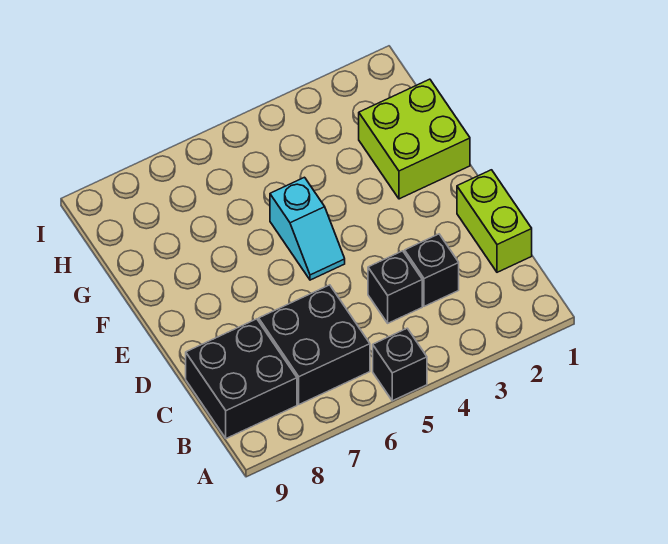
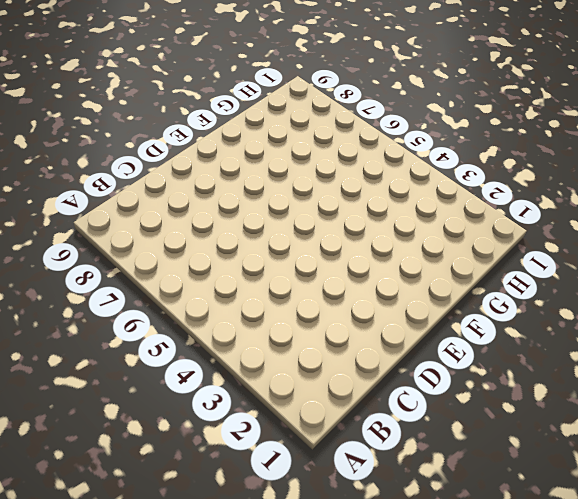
none -> black 1x1 brick [373,328,427,401]
none -> black 2x2 brick [259,285,370,404]

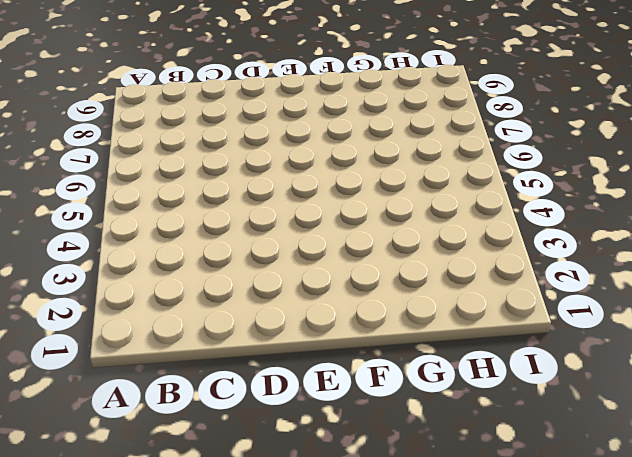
none -> black 1x1 brick [373,328,427,401]
none -> black 2x2 brick [259,285,370,404]

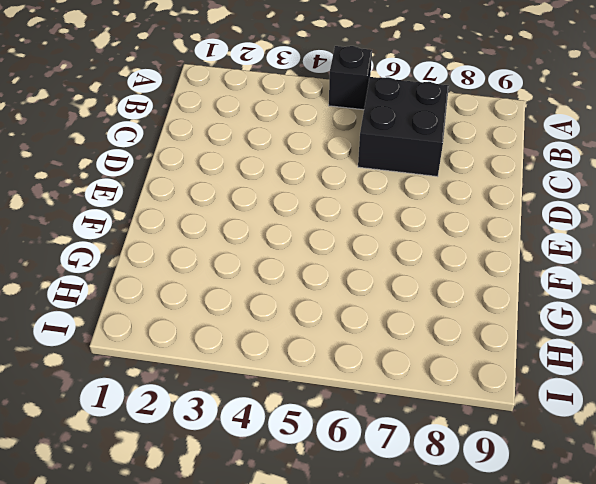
none -> black 2x2 brick [186,319,297,438]
none -> lime 1x2 brick [457,170,532,272]

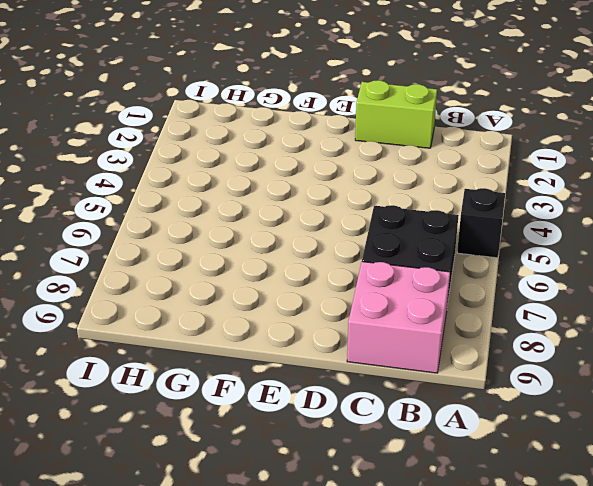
pink 2x2 brick [347,262,450,373] -> black 2x2 brick [186,319,297,438]
none -> black 1x1 brick [405,234,459,306]
none -> black 1x1 brick [368,251,422,323]

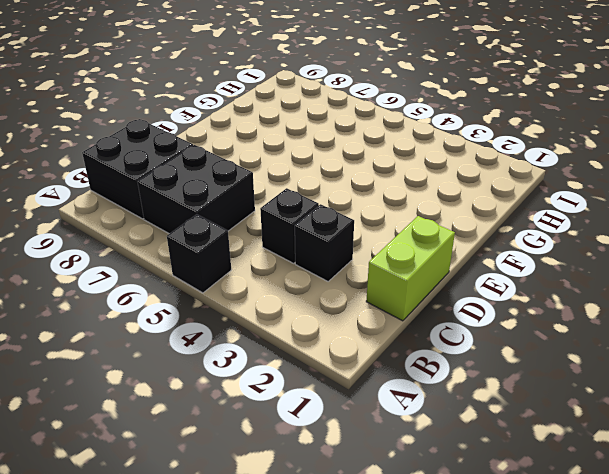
none -> cyan 1x2 slope [270,177,345,280]
none -> lime 2x2 brick [359,79,470,199]

